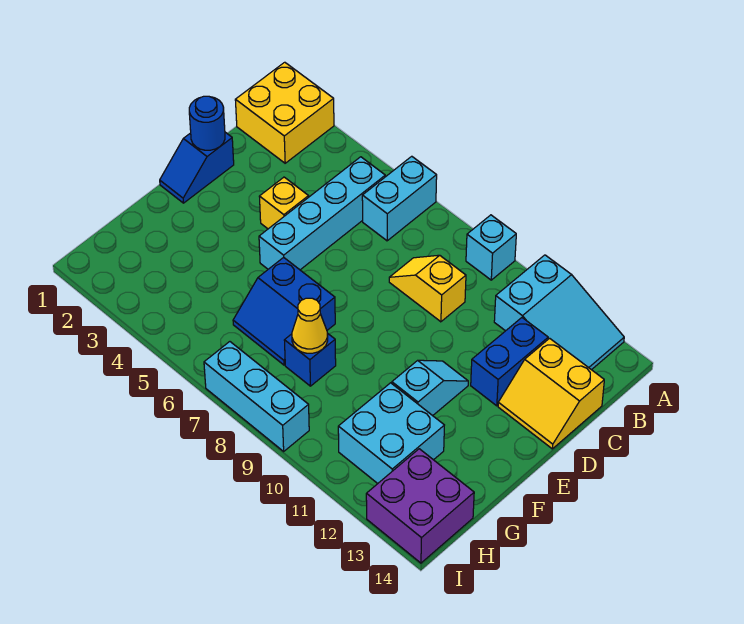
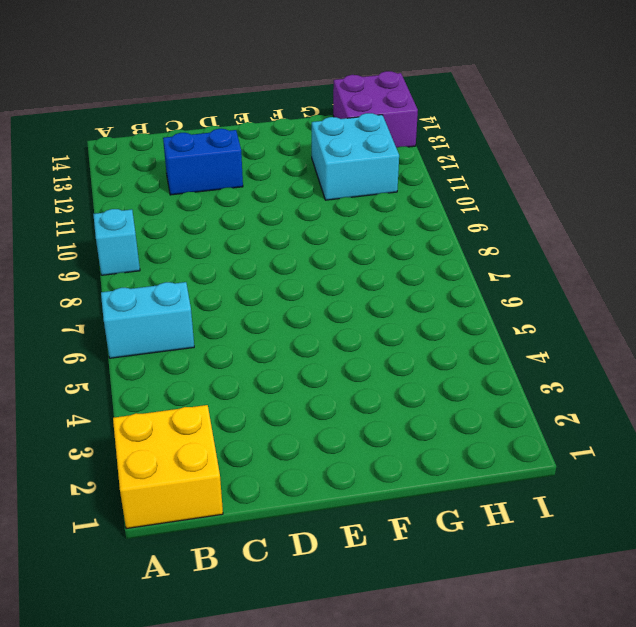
none -> cyan 2x3 slope [494,255,624,370]
none -> cyan 1x4 brick [259,157,385,270]
none -> yellow 1x2 slope [389,255,466,322]

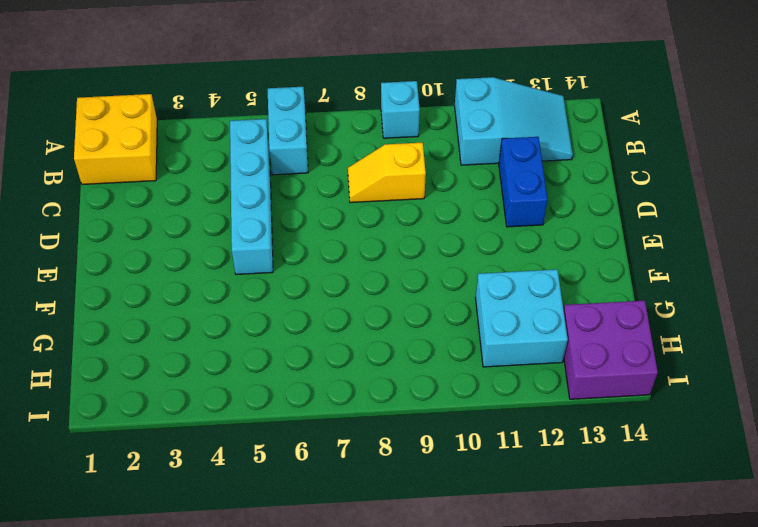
none -> yellow 2x2 slope [498,338,604,449]
none -> blue 1x2 slope [160,132,234,203]
none -> yellow 1x1 brick [259,177,309,229]

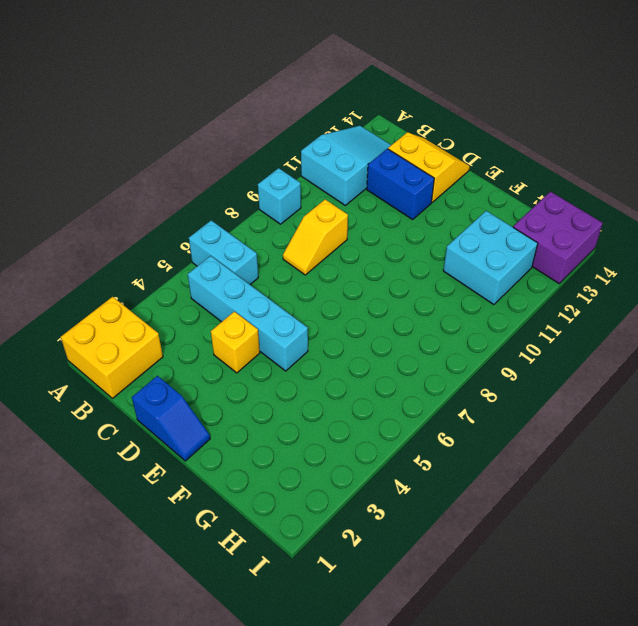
yellow 2x2 slope [388,132,470,202] -> yellow 2x2 slope turned to [498,338,604,449]
none -> cyan 1x2 slope [392,360,468,416]
none -> blue 2x2 slope [233,257,335,365]
none -> blue 1x1 brick [284,333,336,386]

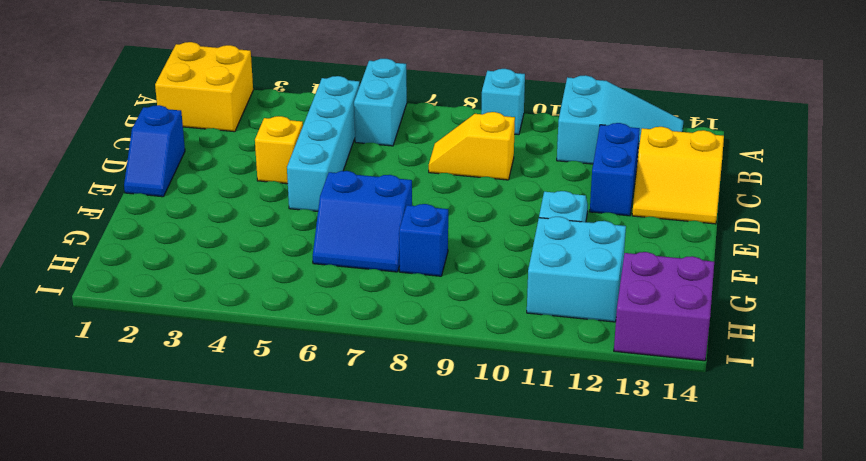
none -> cyan 1x3 brick [204,342,309,451]
none -> blue 1x1 round brick [189,96,225,150]
none -> yellow 1x1 cone [292,298,328,353]

